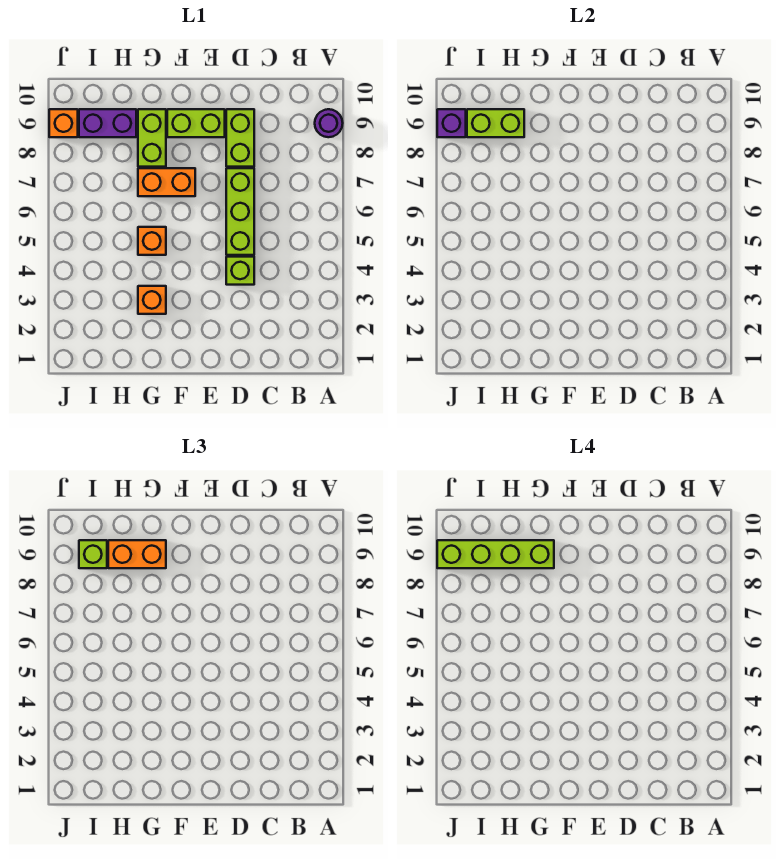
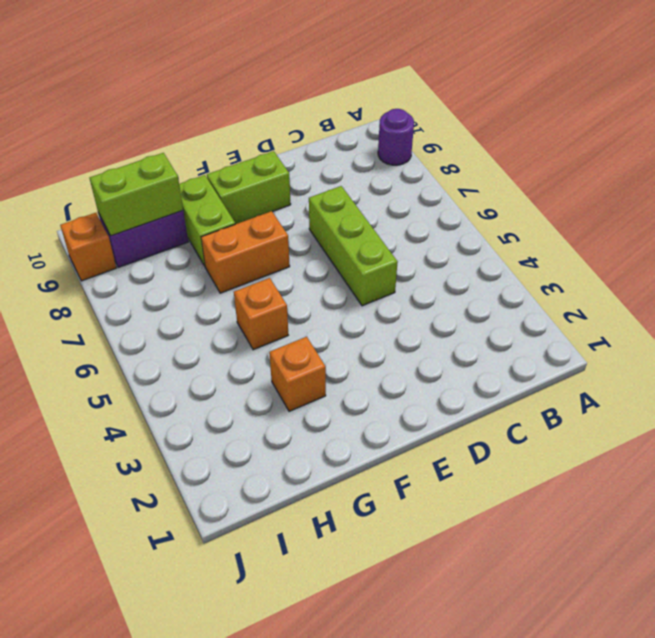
none -> lime 1x1 brick [226,257,254,285]
none -> lime 1x2 brick [226,109,254,167]
none -> purple 1x1 brick [437,109,466,137]

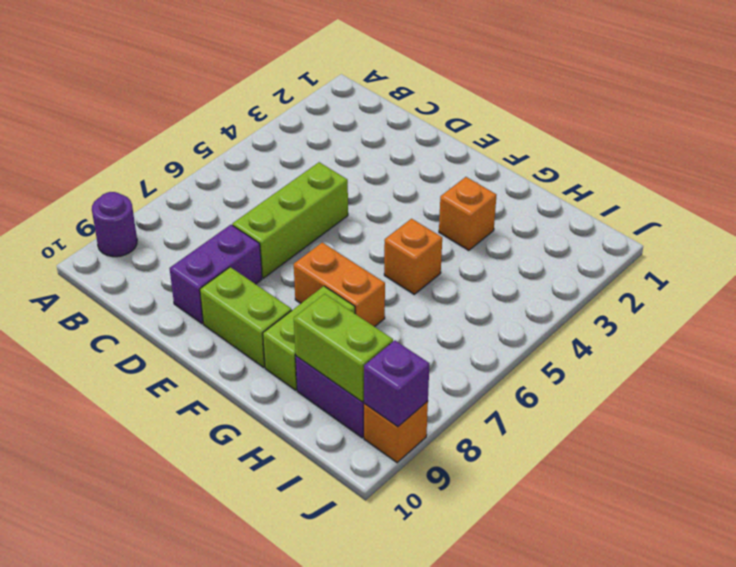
purple 1x2 brick [170,225,262,324] -> lime 1x2 brick [226,109,254,167]
none -> lime 1x1 brick [226,257,254,285]
none -> orange 1x2 brick [108,540,166,568]
none -> lime 1x1 brick [79,540,107,568]

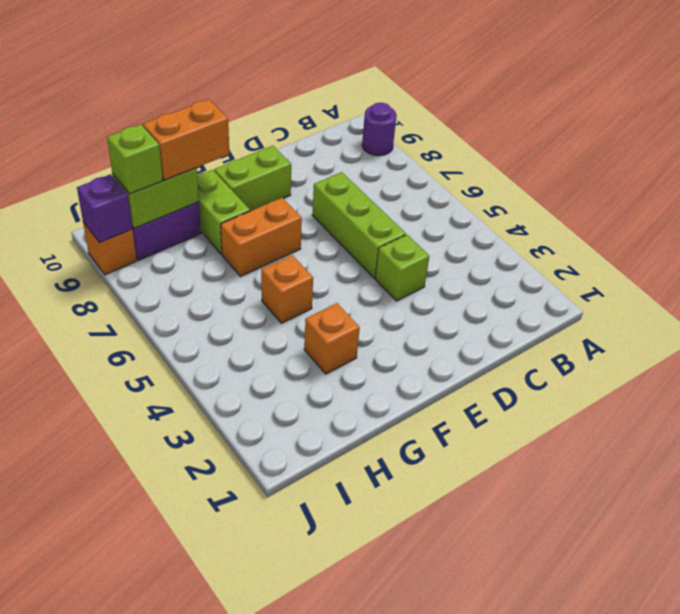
none -> lime 1x2 brick [226,109,254,167]
none -> lime 1x4 brick [437,540,554,568]

